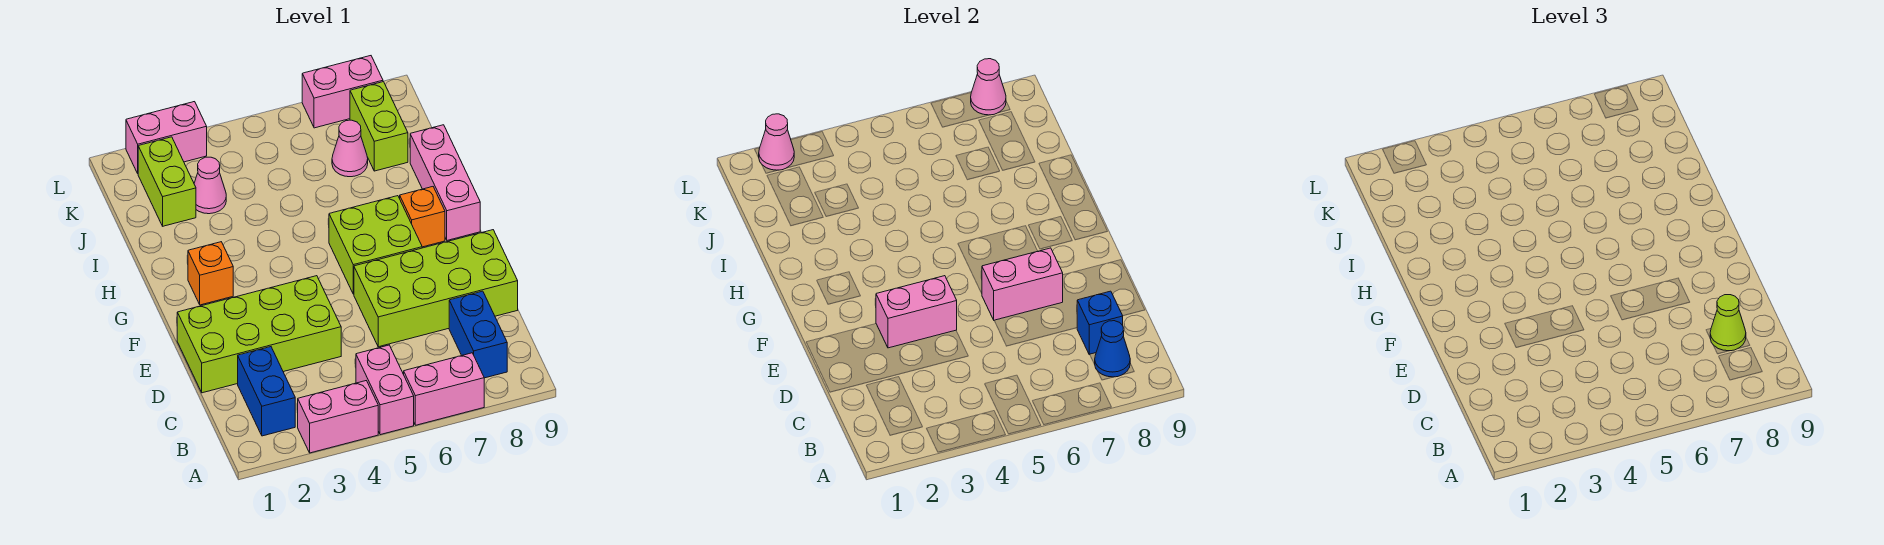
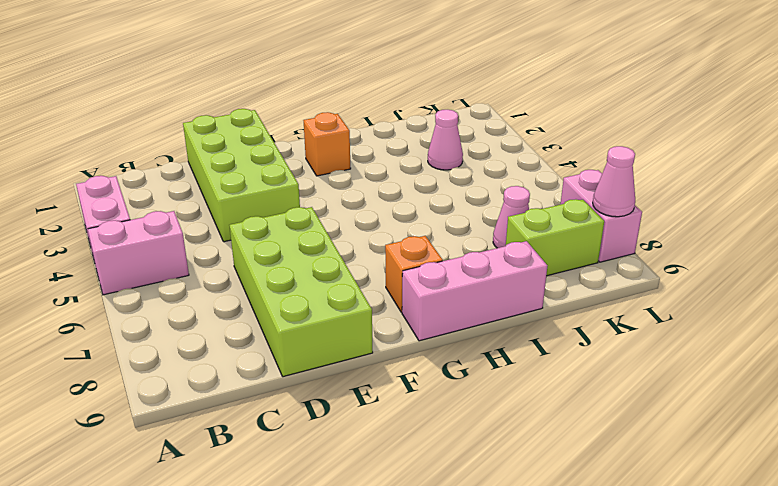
none -> pink 1x2 brick [404,353,484,425]
none -> blue 1x2 brick [238,347,295,436]
none -> blue 1x2 brick [449,291,507,378]

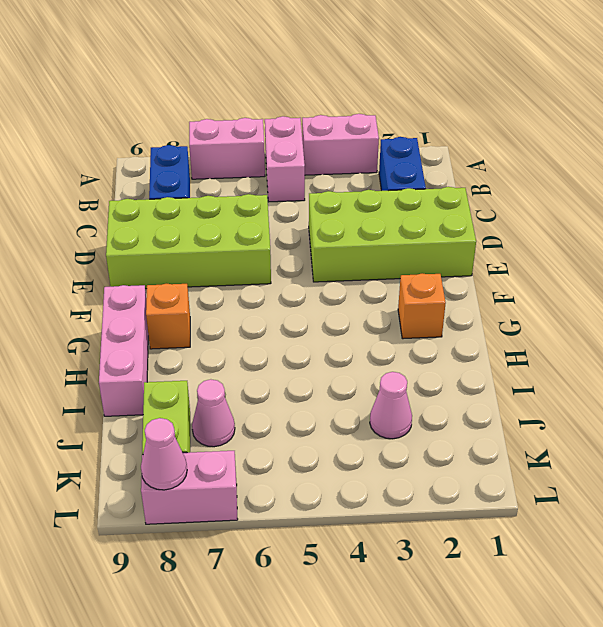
none -> lime 2x2 brick [329,196,422,294]
none -> lime 1x2 brick [138,137,196,226]
none -> pink 1x2 brick [126,102,207,173]

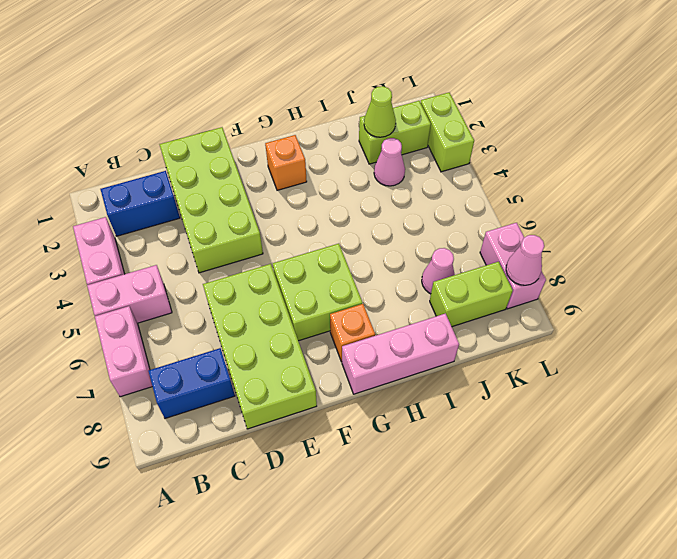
lime 1x1 cone [364,86,396,137] -> lime 1x1 cone moved to [1710,295,1746,351]
lime 1x2 brick [420,93,474,172] -> pink 1x2 brick [126,102,207,173]
none -> blue 1x1 cone [1095,321,1130,377]
none -> blue 1x1 brick [1077,291,1123,355]
none -> pink 1x2 brick [876,276,957,348]

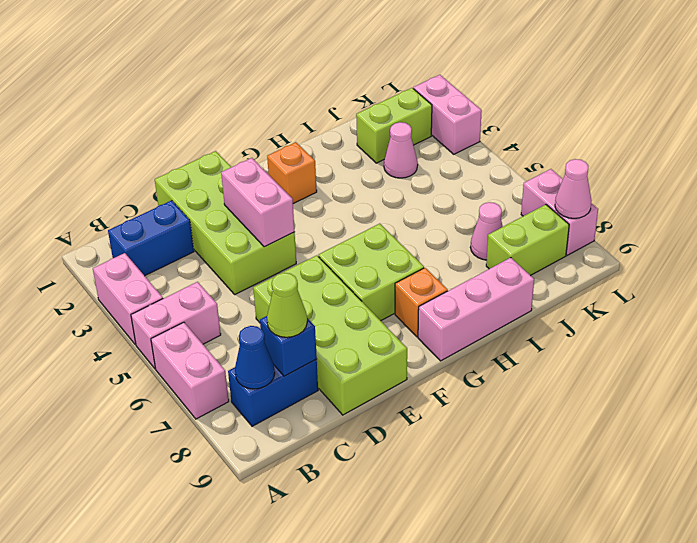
none -> pink 1x2 brick [982,248,1063,320]
none -> pink 1x1 cone [759,114,794,170]

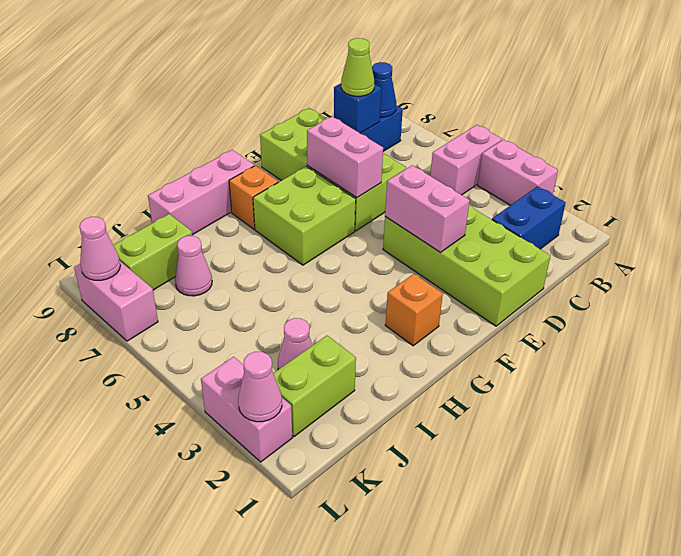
none -> pink 1x2 brick [404,353,484,425]

